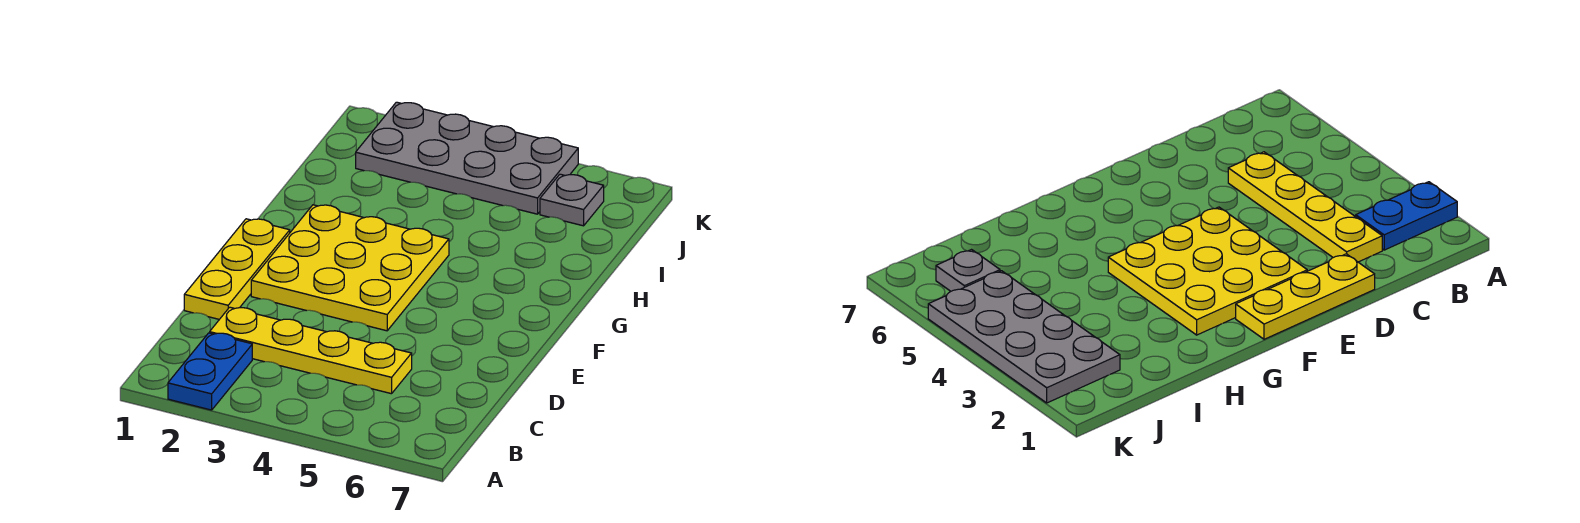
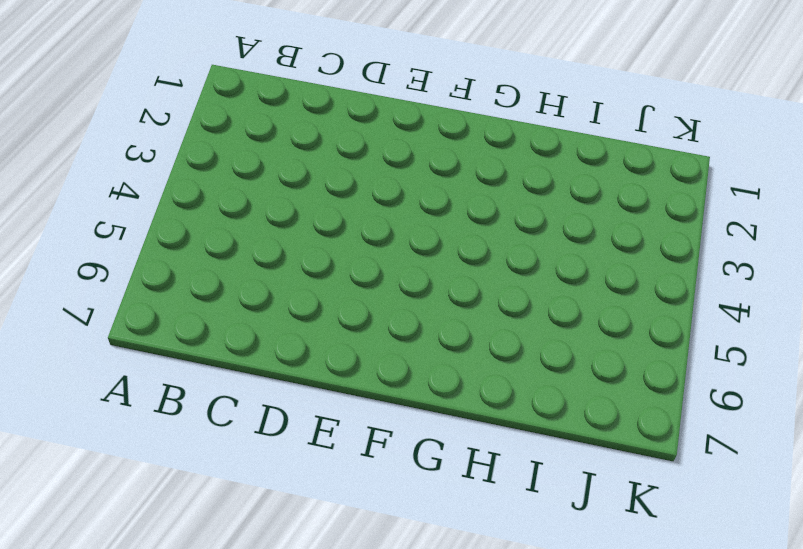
none -> blue 1x2 plate [168,333,252,410]
none -> yellow 1x4 plate [210,307,412,394]

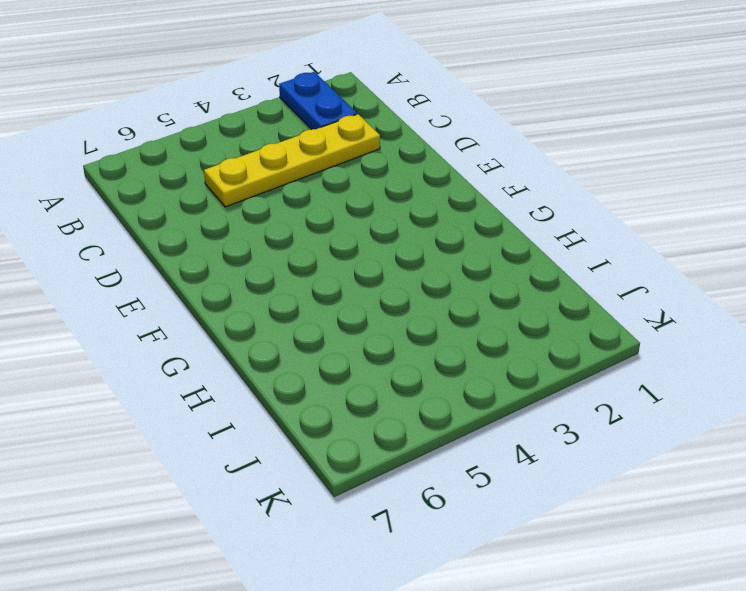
none -> yellow 1x3 plate [184,219,290,319]
none -> yellow 3x3 plate [251,205,449,331]

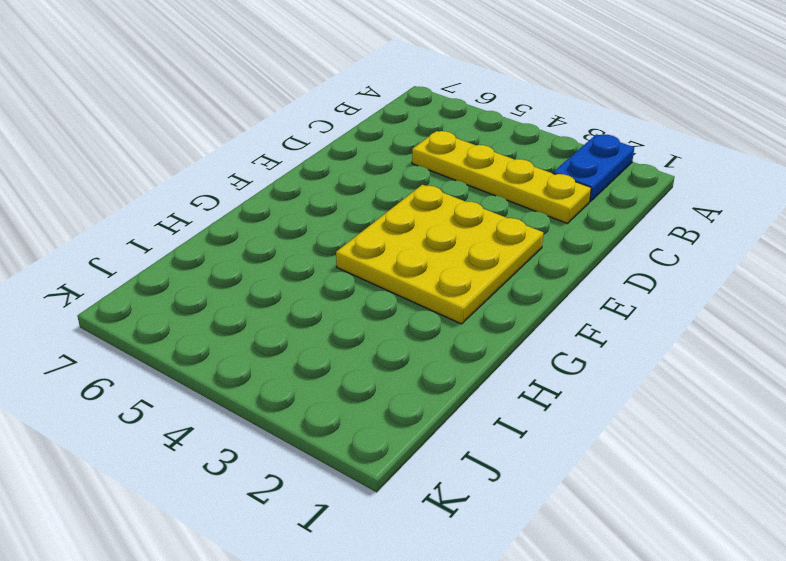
none -> yellow 1x3 plate [184,219,290,319]
none -> grey 2x4 plate [356,102,578,214]

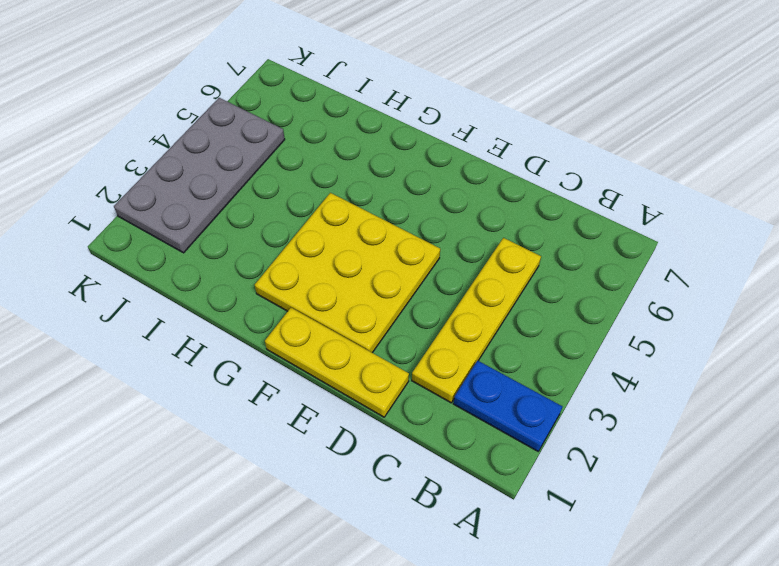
none -> grey 1x1 plate [540,174,604,226]

